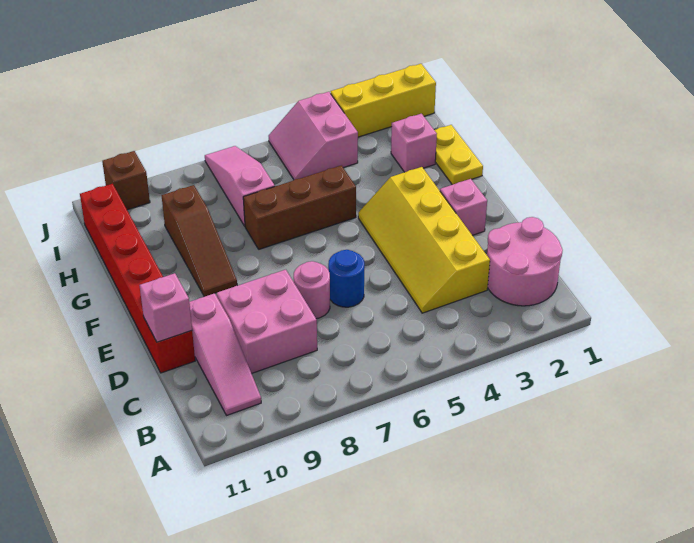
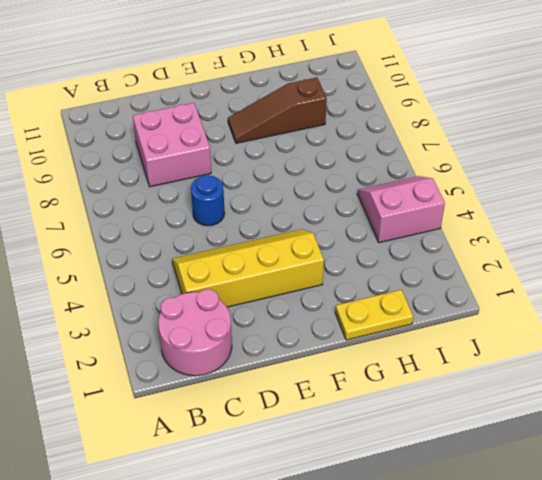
none -> pink 1x3 slope [189,293,261,415]
none -> pink 1x1 round brick [294,261,330,319]
none -> red 1x6 brick [80,184,195,373]

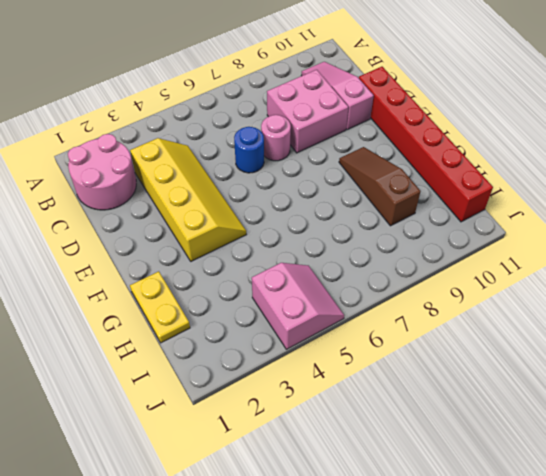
none -> pink 1x1 brick [440,179,487,235]
none -> brown 1x3 brick [243,165,356,249]
none -> pink 1x1 brick [391,114,437,172]

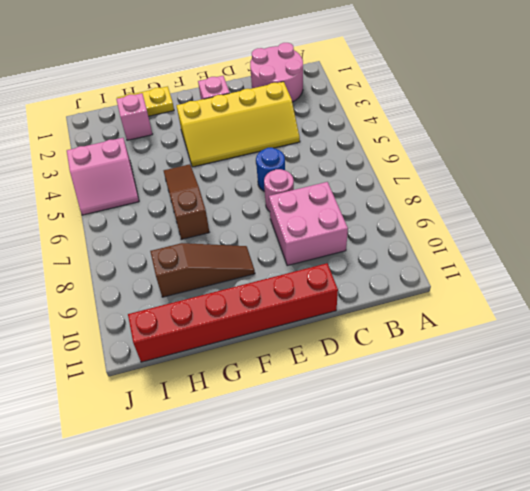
brown 1x3 slope [164,164,209,240] -> brown 1x3 brick [243,165,356,249]
none -> pink 1x3 slope [189,293,261,415]
none -> pink 1x3 slope [205,146,275,226]
none -> yellow 1x3 brick [331,64,436,137]

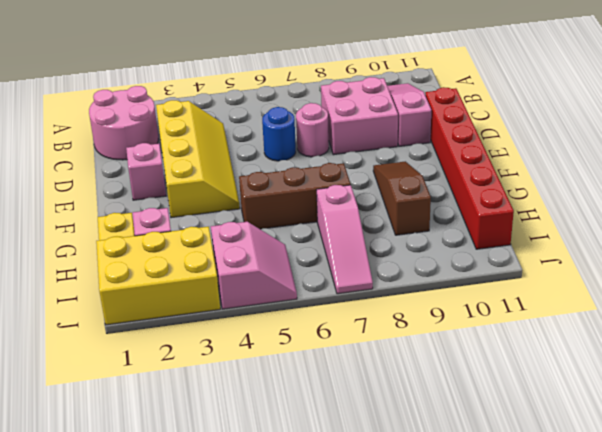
yellow 2x3 brick [96,227,220,325] -> yellow 1x3 brick [331,64,436,137]
none -> brown 1x1 brick [102,151,150,210]
none -> pink 1x1 brick [140,273,192,342]

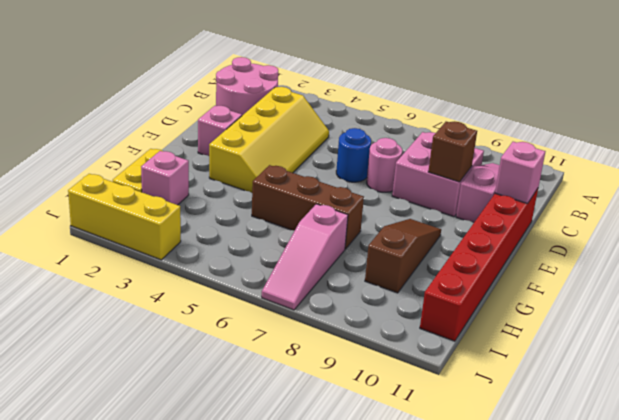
brown 1x1 brick [428,121,477,182] -> brown 1x1 brick moved to [102,151,150,210]
none -> pink 2x2 slope [269,92,358,180]

